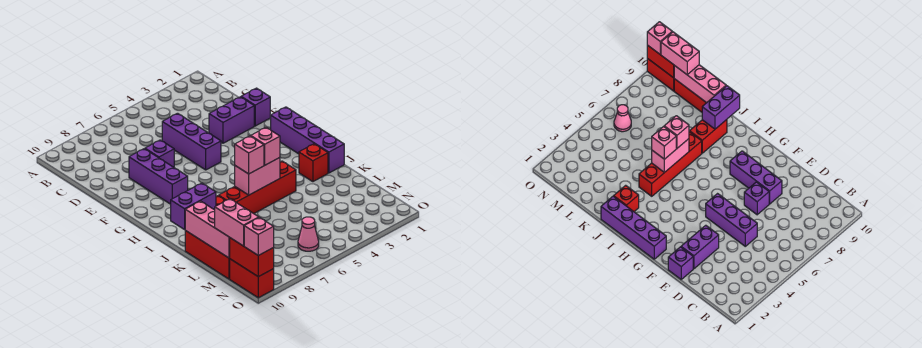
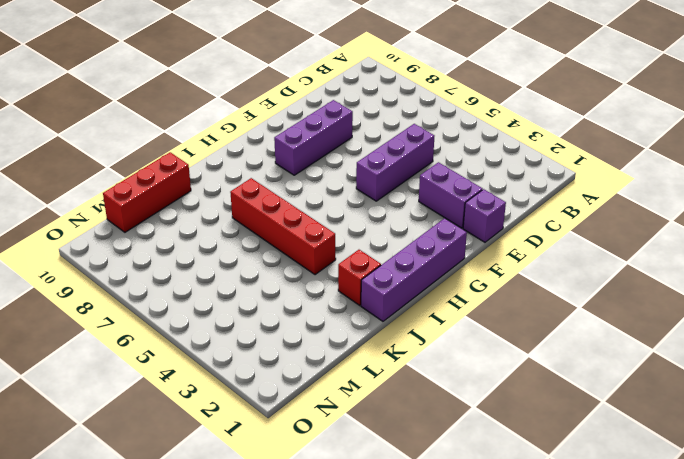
none -> purple 1x1 brick [145,140,174,167]
none -> red 1x2 brick [690,120,727,153]
none -> pink 1x1 cone [298,217,319,251]

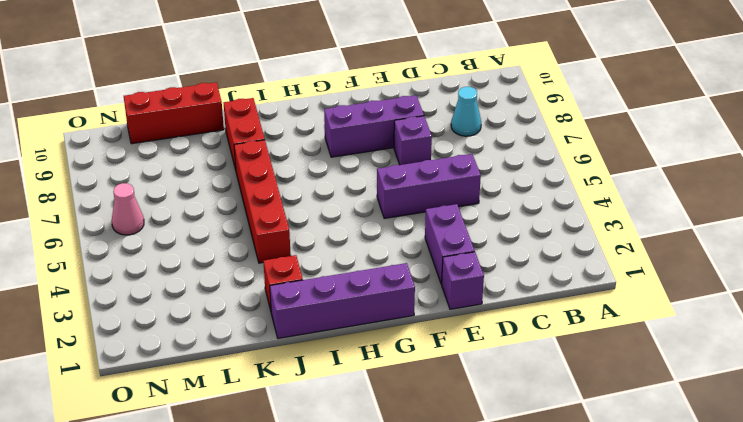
cyan 1x1 cone [451,87,481,136] -> none
none -> red 1x2 brick [230,259,274,298]
none -> pink 1x2 brick [235,158,280,195]
none -> purple 1x2 brick [171,183,216,229]

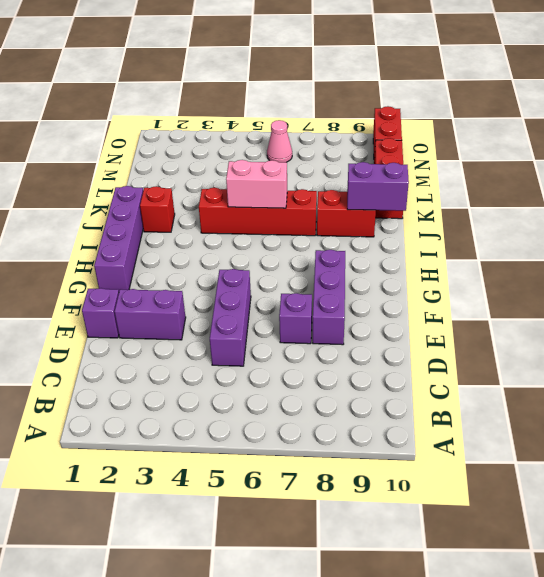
none -> pink 1x3 brick [185,201,230,258]
none -> red 1x2 brick [230,238,274,277]
none -> pink 1x1 brick [251,128,280,165]

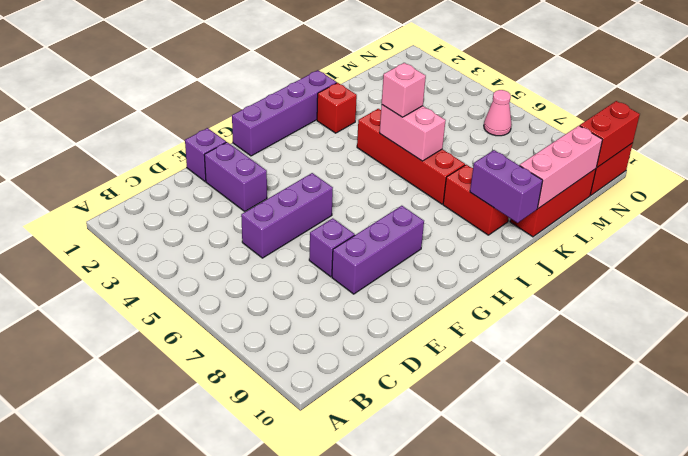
none -> pink 1x1 brick [235,136,264,174]
none -> pink 1x2 brick [215,199,259,246]
none -> pink 1x1 brick [244,218,274,255]

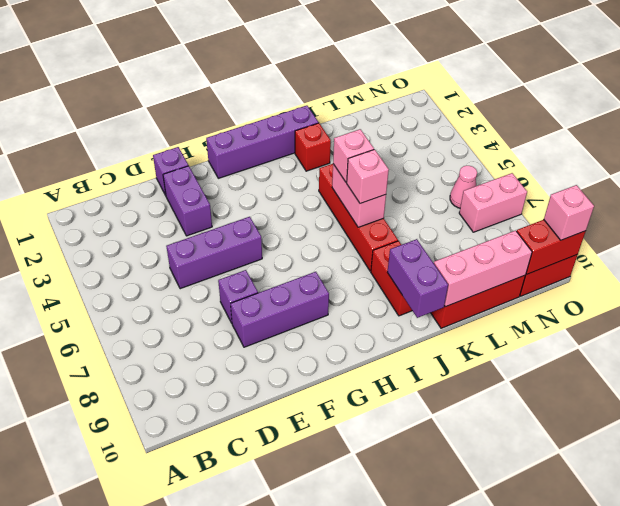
pink 1x2 brick [459,173,527,232] -> pink 1x2 brick moved to [215,199,259,246]

